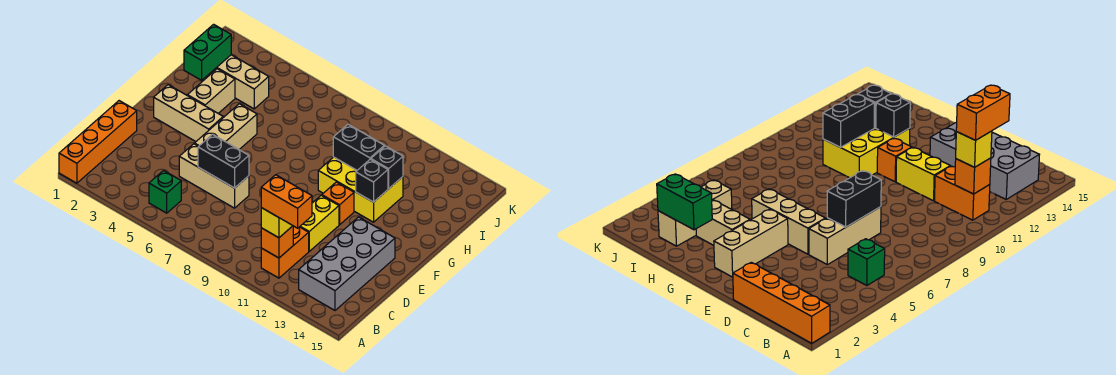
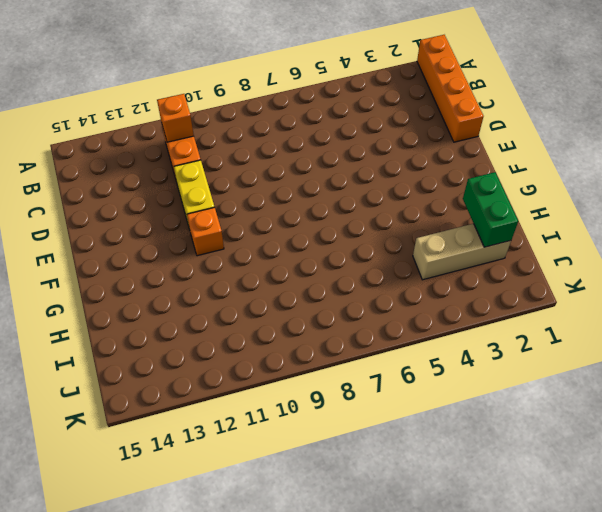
none -> green 1x1 brick [149,171,181,213]
none -> grey 2x4 brick [299,217,395,310]
none -> tan 1x3 brick [179,144,249,208]

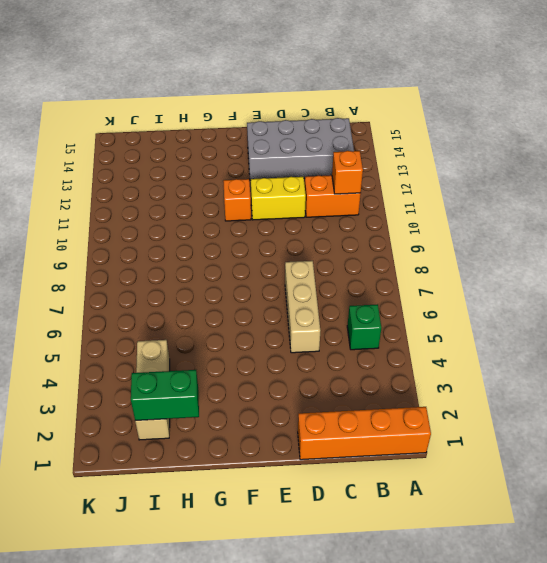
none -> tan 1x3 brick [195,104,257,149]
none -> tan 1x3 brick [154,85,223,142]
none -> tan 1x2 brick [187,69,235,113]

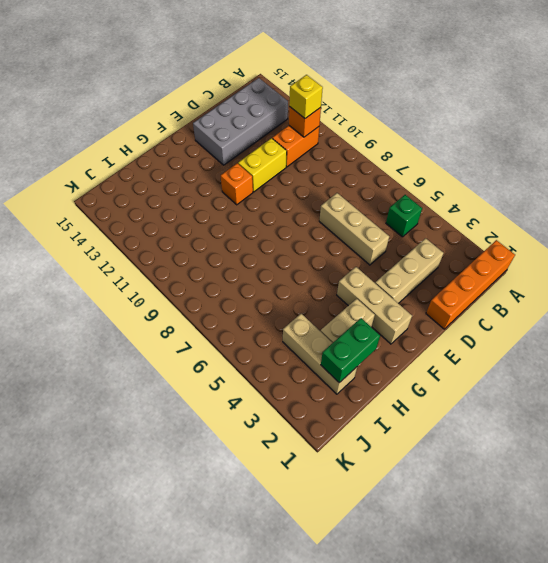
tan 1x3 brick [375,238,444,303] -> tan 1x3 brick moved to [195,104,257,149]
none -> yellow 2x3 brick [318,157,403,222]
none -> black 1x2 brick [198,134,249,188]
none -> black 1x1 brick [356,159,388,202]

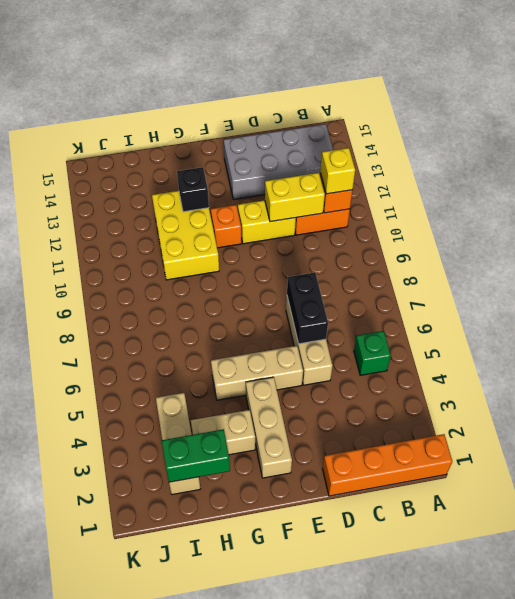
yellow 1x2 brick [265,173,325,222] -> none
none -> black 1x2 brick [333,124,384,170]
none -> black 1x1 brick [371,146,403,189]
none -> orange 1x2 brick [261,175,312,228]

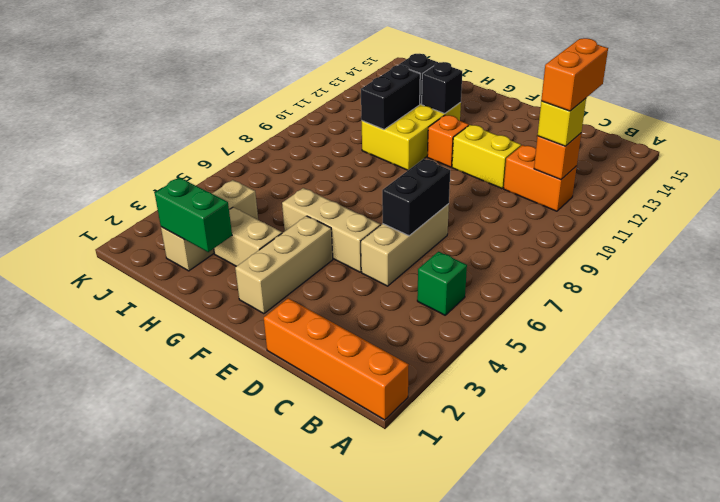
none -> grey 2x4 brick [299,217,395,310]

